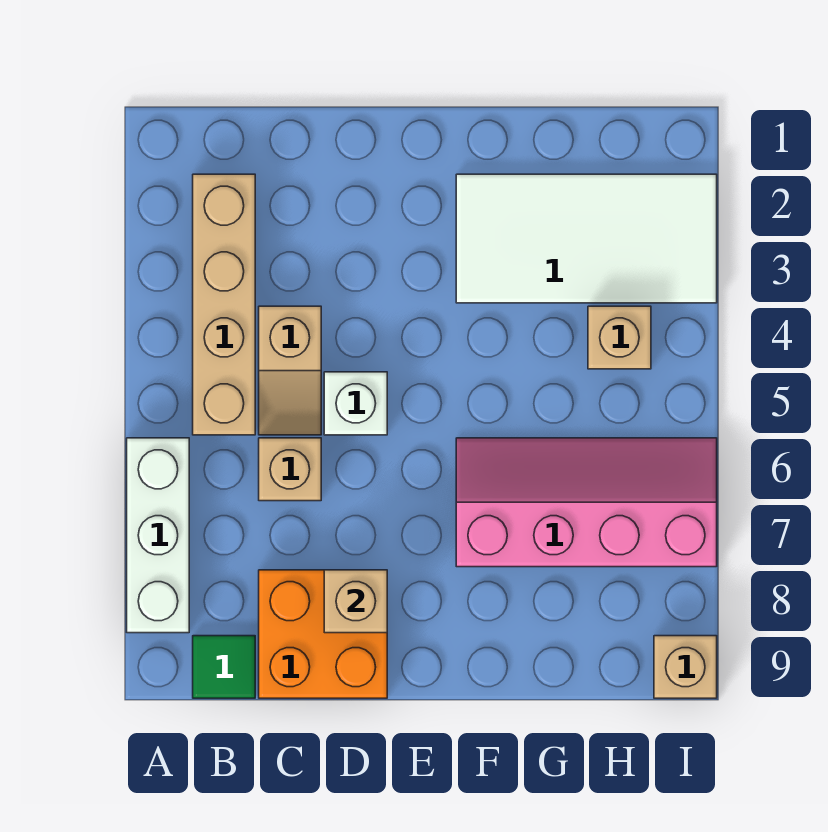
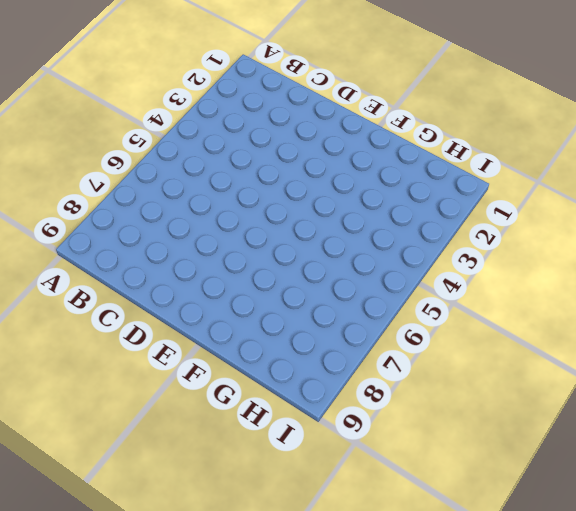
none -> white 1x3 brick [127,438,189,633]
none -> tan 1x4 brick [193,174,255,435]
none -> green 1x1 tile [193,636,255,698]

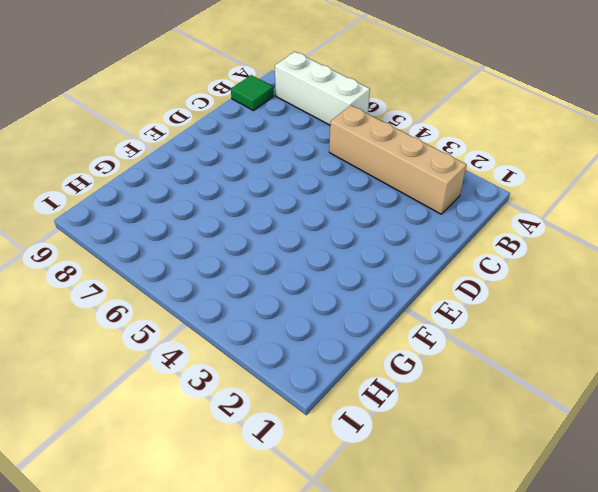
none -> tan 1x2 slope [259,306,321,435]
none -> tan 1x1 brick [259,438,321,501]
none -> orange 2x2 brick [259,570,387,698]

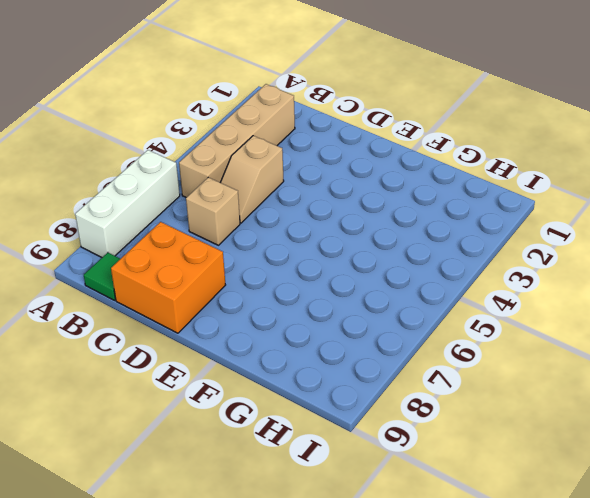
none -> white 1x1 brick [324,372,387,435]
none -> white 2x4 tile [456,174,717,303]
none -> pink 2x4 slope [456,438,717,567]

